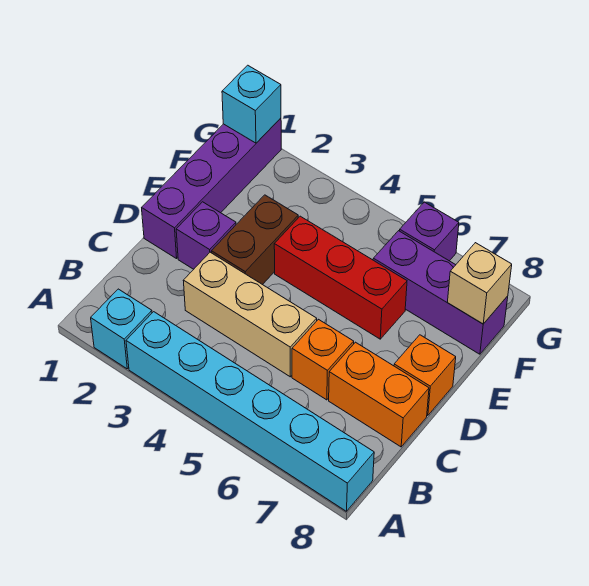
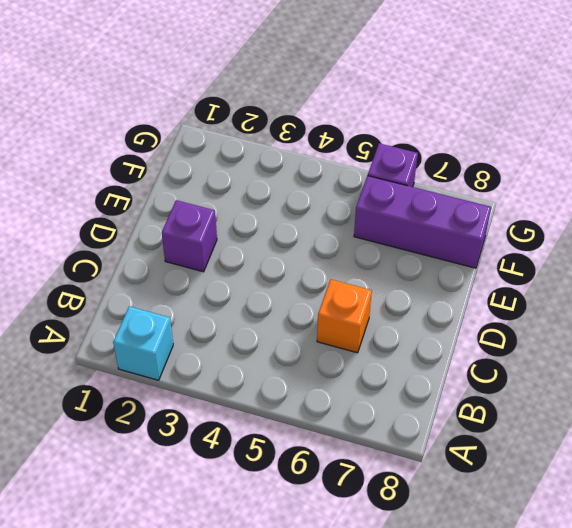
none -> cyan 1x6 brick [126,312,374,511]
none -> tan 1x3 brick [183,252,317,377]
none -> orange 1x2 brick [329,342,429,447]

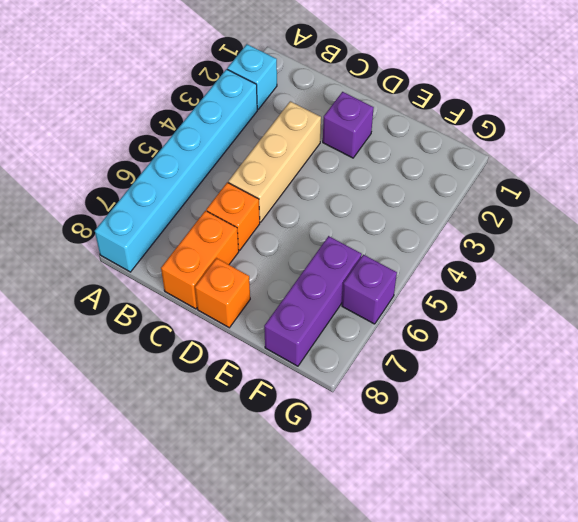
none -> purple 1x4 brick [142,118,281,259]
none -> brown 1x2 brick [211,195,298,285]
none -> red 1x3 brick [274,216,407,339]

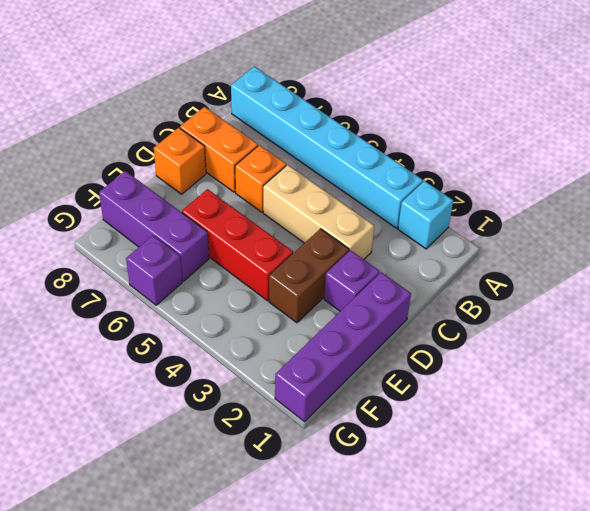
none -> tan 1x1 brick [447,243,512,324]
none -> cyan 1x1 brick [222,65,281,143]

